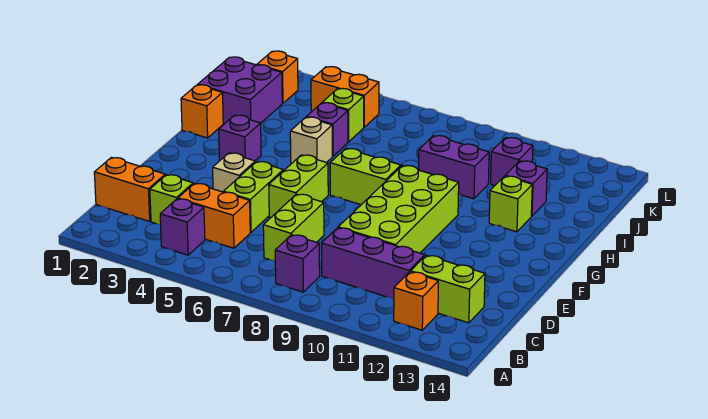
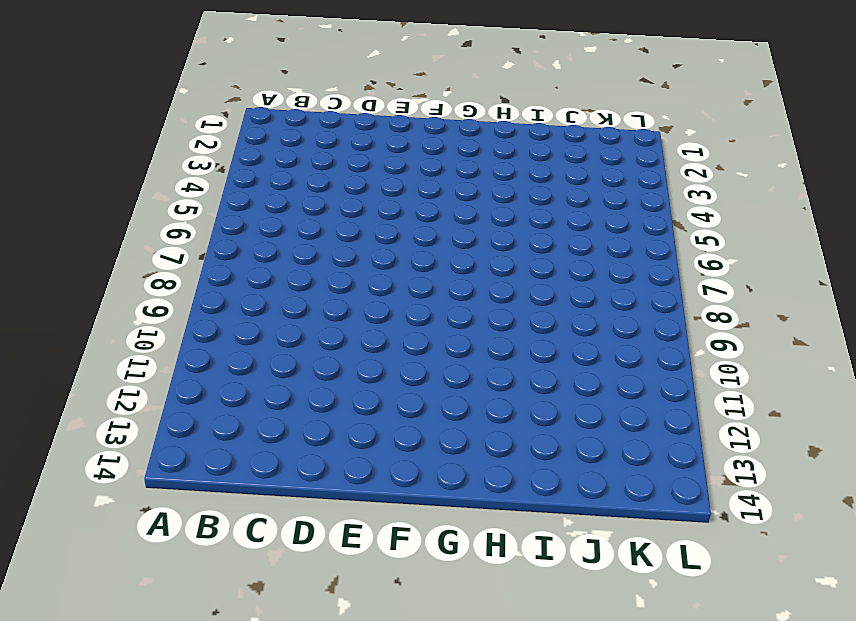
none -> purple 1x1 brick [160,199,205,255]
none -> purple 1x1 brick [275,235,320,292]
none -> orange 1x1 brick [394,272,438,330]

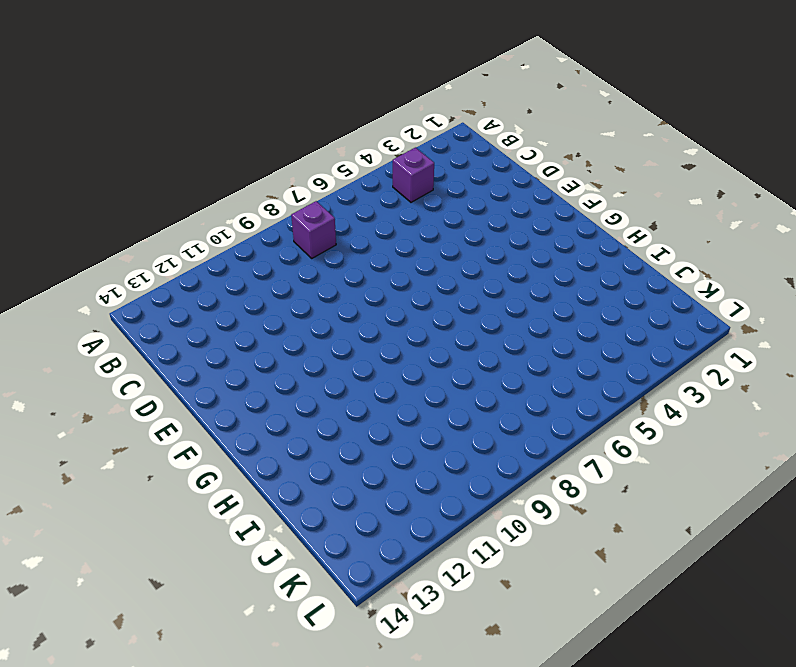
none -> orange 1x1 brick [394,272,438,330]
none -> orange 1x2 brick [94,158,165,221]
none -> lime 1x1 brick [150,175,193,224]

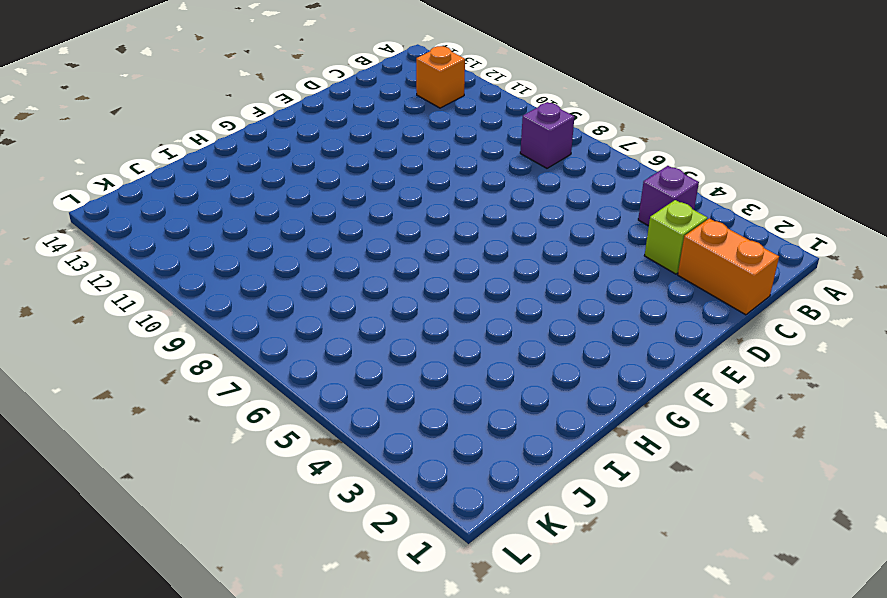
none -> orange 1x2 brick [178,183,250,248]
none -> lime 1x2 brick [263,194,324,261]
none -> purple 1x3 brick [322,228,425,299]

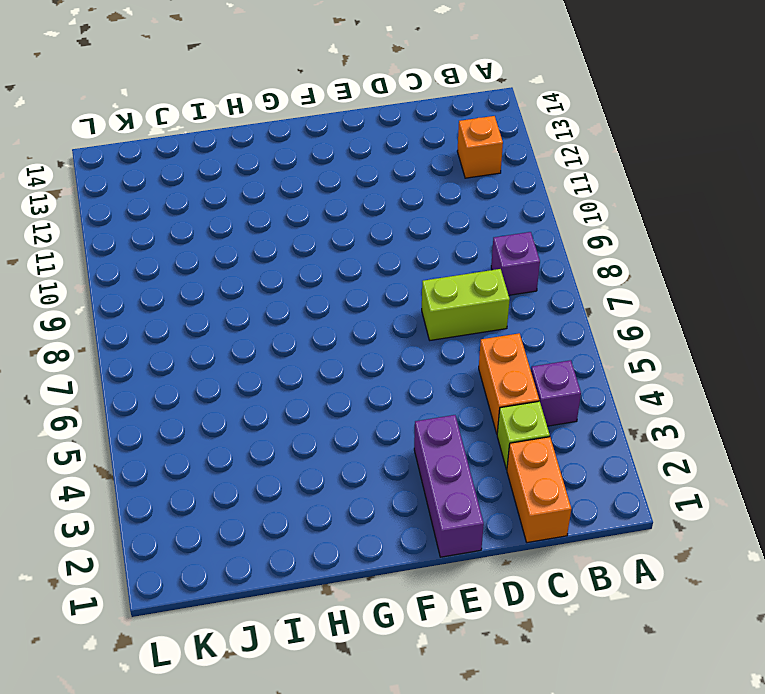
purple 1x3 brick [414,415,484,557] -> purple 1x3 brick moved to [322,228,425,299]
none -> lime 1x2 brick [411,255,485,323]
none -> lime 1x2 brick [224,161,283,232]
none -> lime 2x4 brick [338,166,459,253]

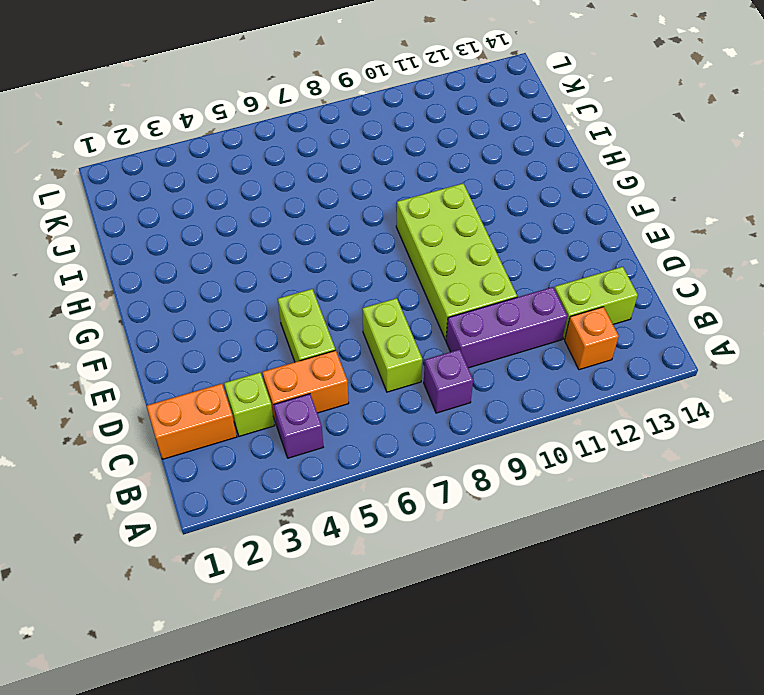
none -> tan 1x1 brick [213,153,255,192]
none -> lime 1x2 brick [269,155,328,218]
none -> purple 1x1 brick [219,115,261,161]

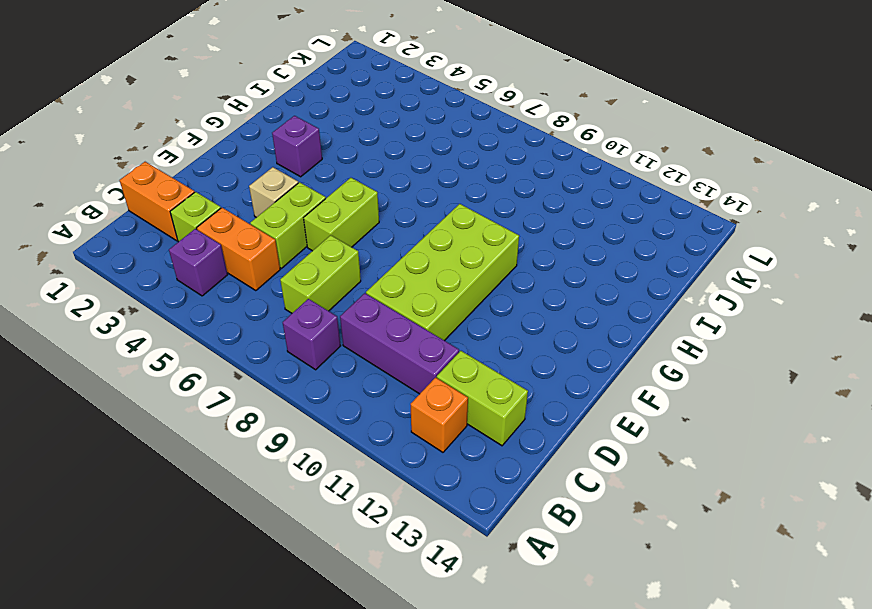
none -> lime 1x2 brick [330,148,401,205]
none -> orange 1x1 brick [181,85,223,138]
none -> tan 1x1 brick [290,117,332,164]

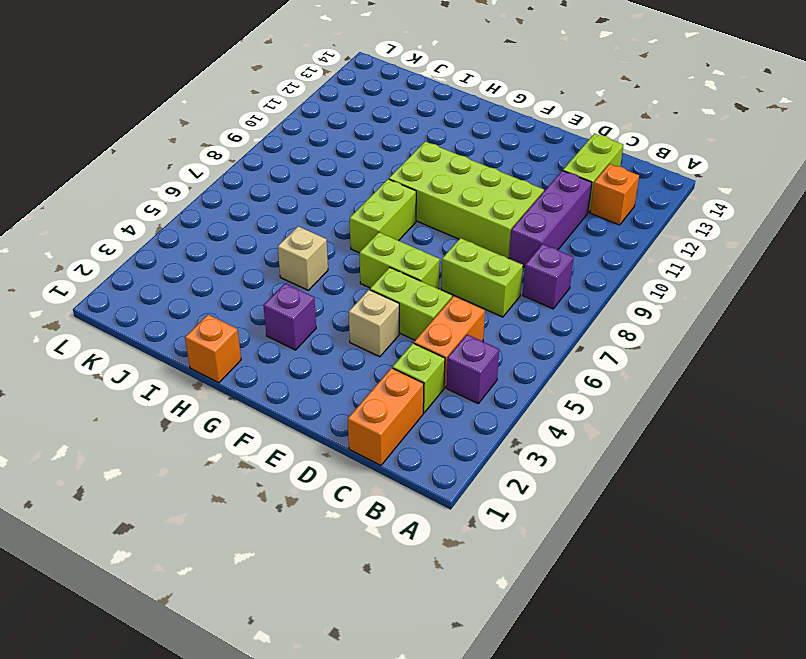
none -> lime 1x1 brick [489,176,532,232]
none -> purple 2x2 brick [198,57,282,124]
none -> purple 1x1 brick [307,103,348,156]

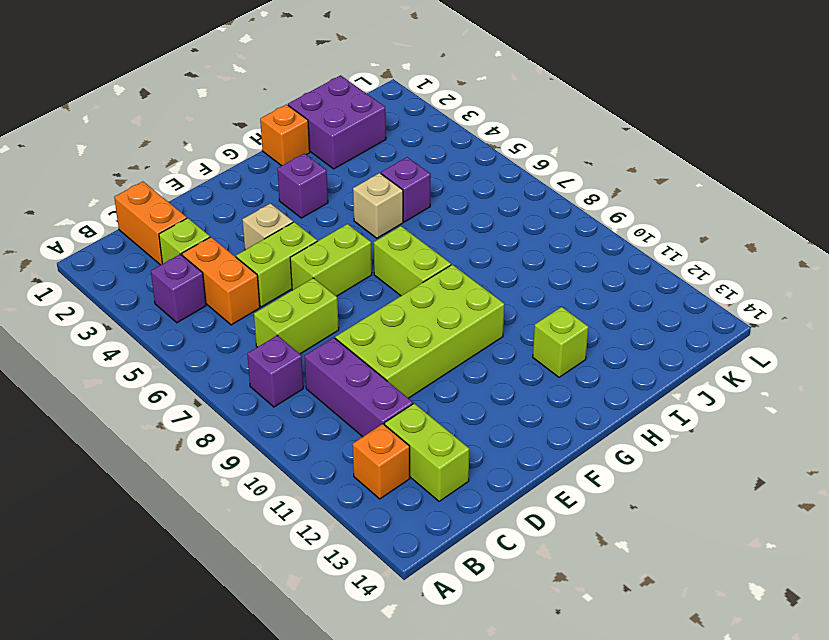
none -> purple 1x2 brick [419,136,489,199]
none -> purple 1x1 brick [505,161,547,216]
none -> lime 1x1 brick [323,89,364,142]

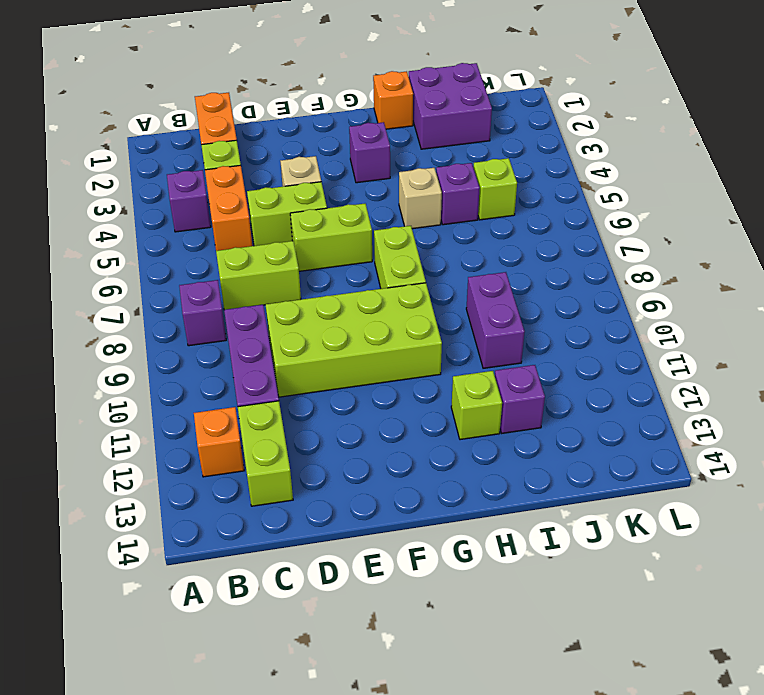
none -> purple 1x1 brick [491,138,533,185]
none -> orange 1x1 brick [257,51,298,103]
none -> orange 1x2 brick [311,67,379,127]

